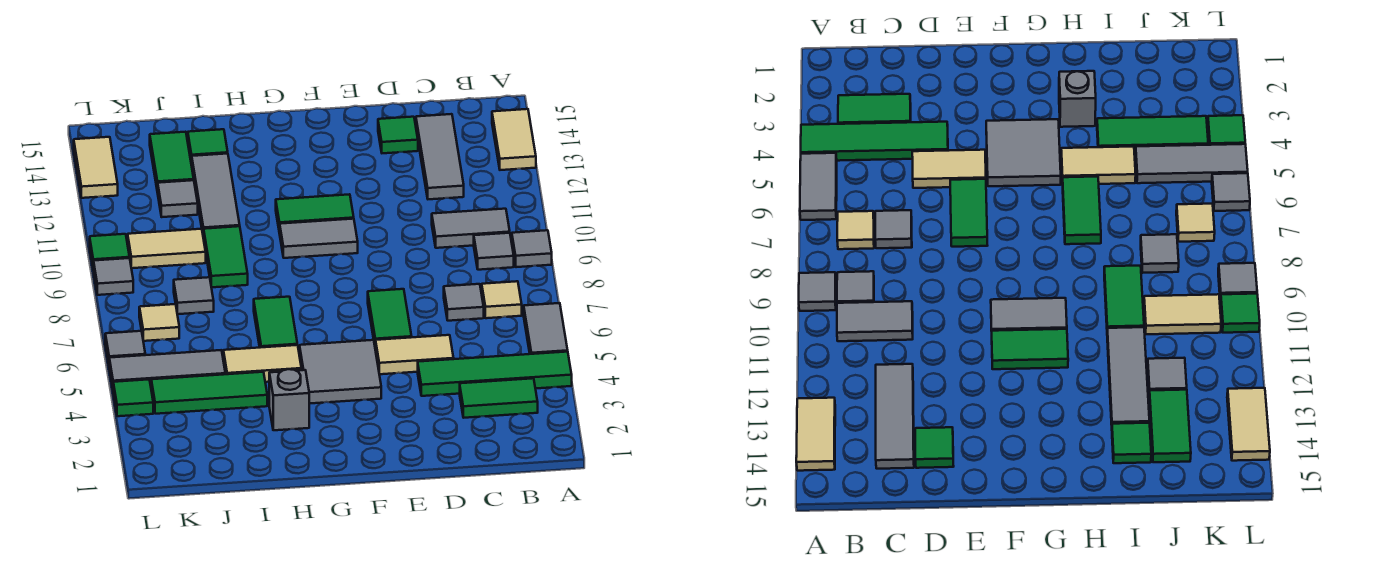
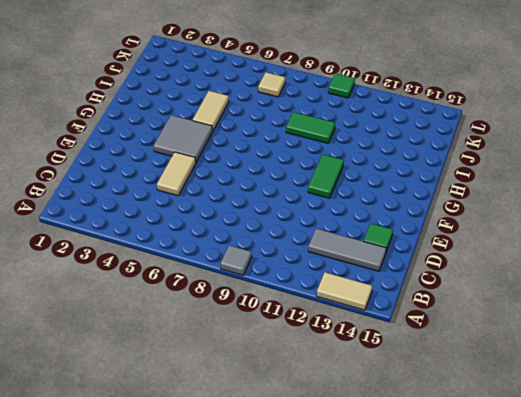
none -> green 1x4 tile [418,352,572,396]
none -> grey 1x2 tile [524,303,568,354]
none -> green 1x2 tile [460,378,538,418]
none -> tan 1x1 tile [482,281,522,318]

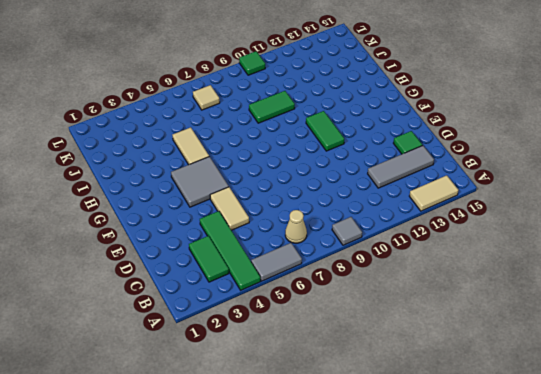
tan 1x1 cone [285,210,307,243] -> tan 1x1 tile [482,281,522,318]
none -> grey 1x1 tile [474,233,514,270]
none -> grey 1x2 tile [432,209,510,248]
none -> grey 1x1 tile [444,284,484,321]
none -> green 1x2 tile [368,289,412,350]

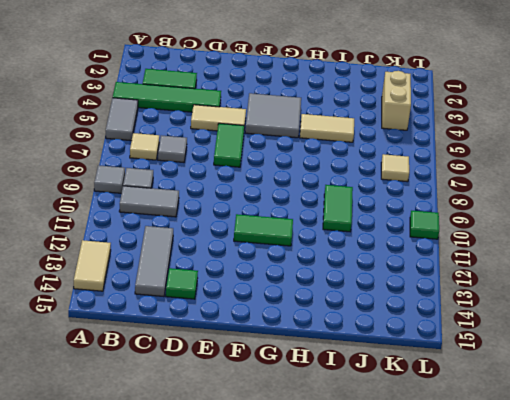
tan 1x2 brick [382,71,411,130] -> green 1x3 tile [151,372,267,414]
none -> grey 1x2 tile [280,219,358,258]
none -> grey 1x1 brick [269,369,309,430]
none -> green 1x2 tile [254,297,297,348]
none -> grey 1x3 tile [192,154,240,239]

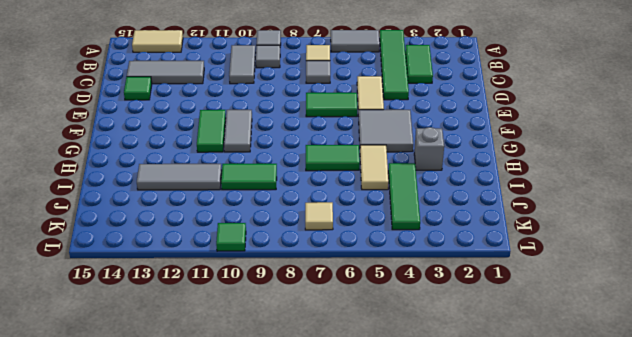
none -> green 1x1 tile [188,129,228,165]
none -> grey 1x3 tile [109,350,225,388]
none -> grey 1x1 tile [174,277,214,314]
none -> tan 1x2 tile [128,229,206,268]

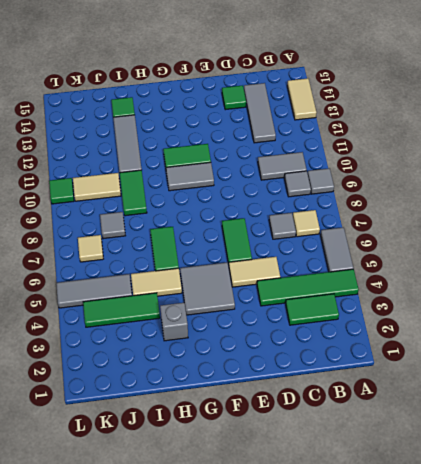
none -> grey 1x1 tile [158,180,198,217]
none -> green 1x2 tile [150,132,194,193]
none -> green 1x1 tile [113,379,153,416]
none -> grey 1x1 tile [105,331,145,364]

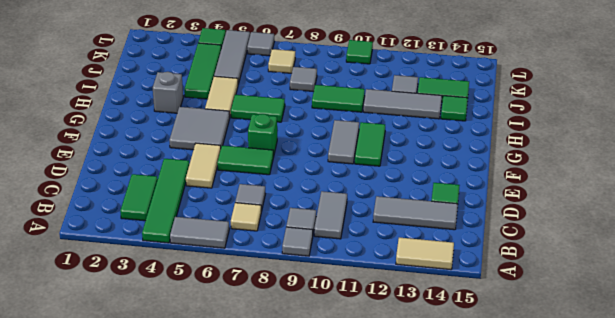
green 1x1 brick [248,114,277,156] -> none
none -> tan 1x2 tile [128,229,206,268]
none -> grey 1x1 tile [94,258,133,295]
none -> tan 1x2 tile [74,137,118,198]

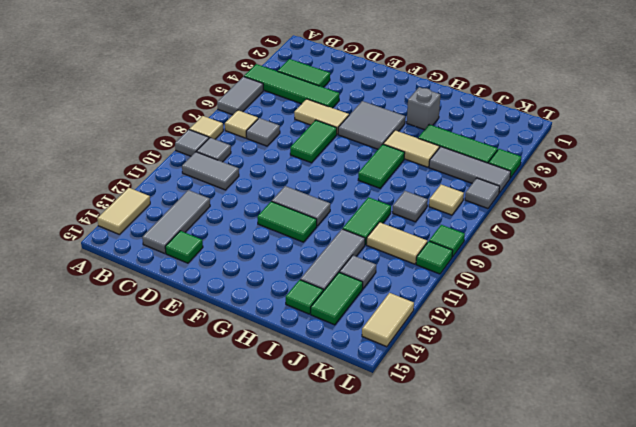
tan 1x1 tile [189,116,223,139] -> none
green 1x1 tile [429,225,465,257] -> grey 1x1 tile [94,258,133,295]

